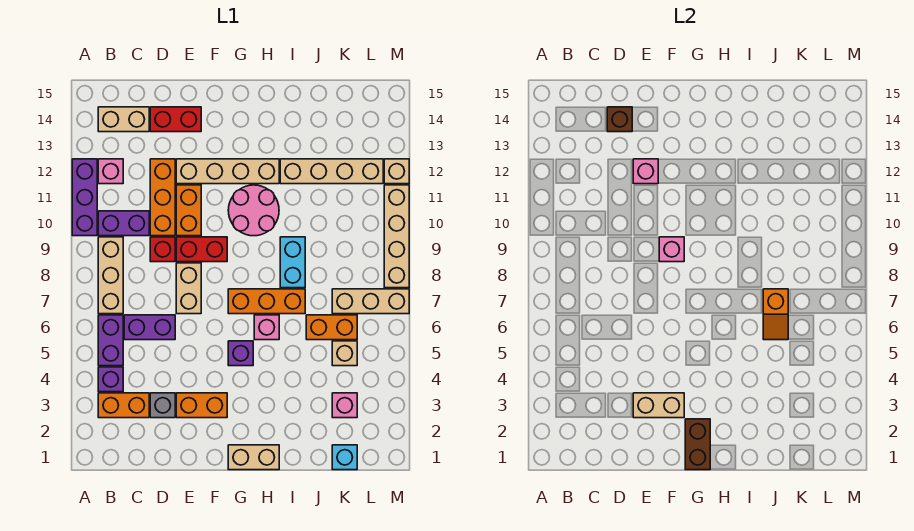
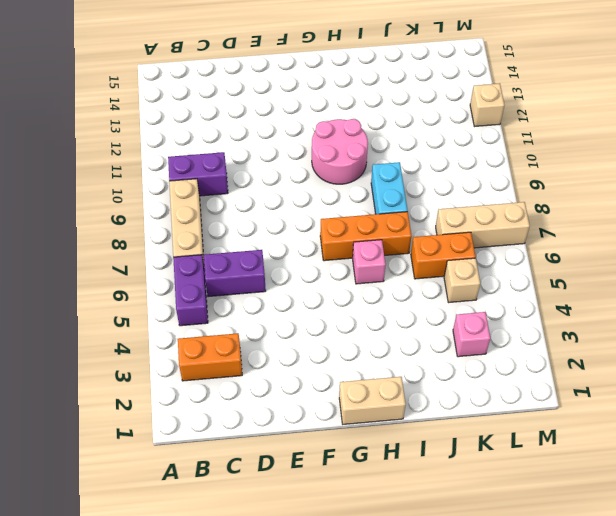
none -> purple 1x3 brick [72,159,97,236]
none -> purple 1x1 brick [98,367,123,392]
none -> pink 1x1 brick [98,159,123,184]
none -> tan 1x2 brick [98,107,149,132]

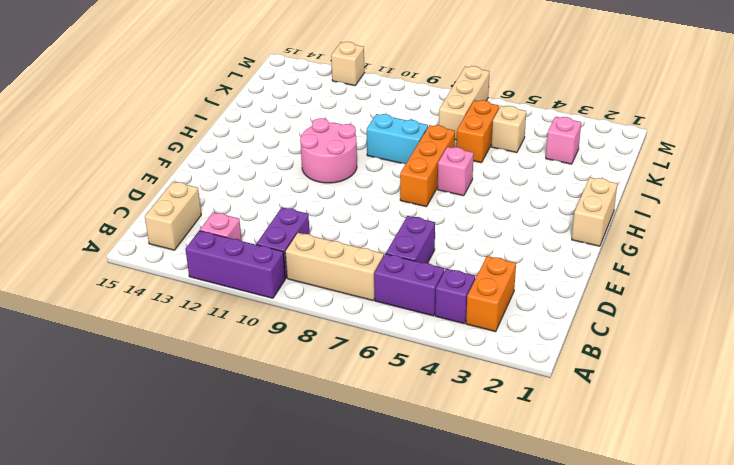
none -> grey 1x1 brick [150,393,175,418]
none -> red 1x1 brick [150,237,175,262]
none -> orange 1x3 brick [150,159,175,236]
none -> red 1x2 brick [150,107,201,132]

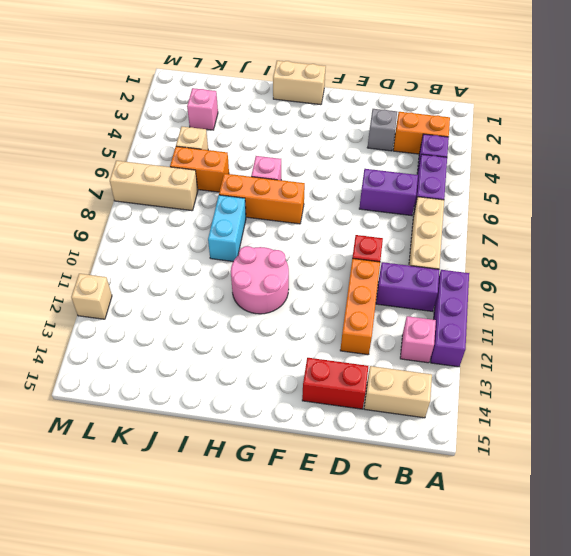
none -> orange 1x2 brick [176,393,227,418]
none -> tan 1x2 brick [176,263,201,314]
none -> red 1x2 brick [176,237,227,262]
none -> orange 1x2 brick [176,185,201,236]

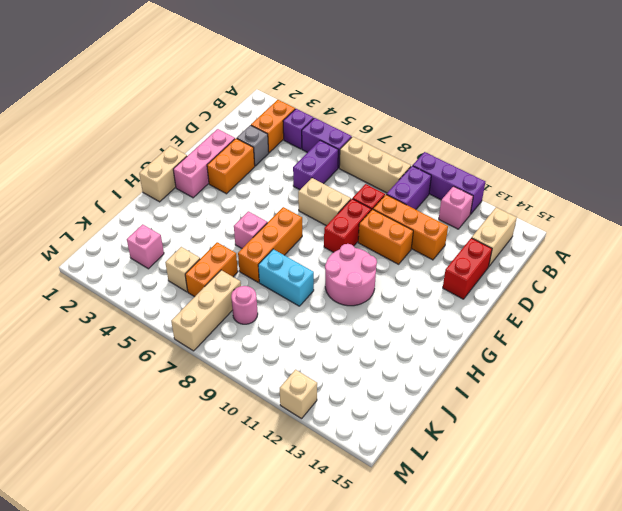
pink 1x3 brick [173,129,235,198] -> none
pink 1x1 round brick [231,286,258,324] -> none
none -> tan 1x4 brick [176,159,279,184]
none -> purple 1x1 brick [228,341,253,366]
none -> tan 1x4 brick [280,159,383,184]
none -> cyan 1x1 brick [332,445,357,470]

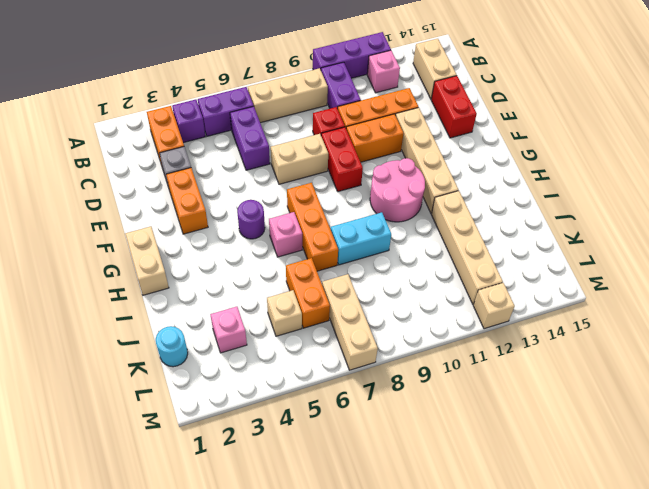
purple 1x1 round brick [237,200,265,239] -> purple 1x1 brick [228,341,253,366]
cyan 1x1 round brick [156,326,188,367] -> cyan 1x1 brick [332,445,357,470]
none -> tan 1x4 brick [384,185,409,288]
none -> brown 1x1 brick [607,107,632,132]
none -> tan 1x2 brick [633,393,684,418]
none -> pink 1x1 brick [633,159,658,184]

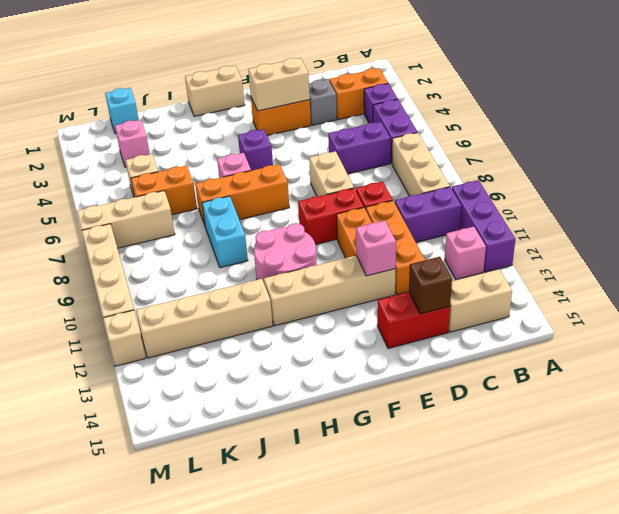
none -> pink 1x1 brick [659,237,684,262]
none -> brown 1x2 brick [685,419,710,470]
none -> orange 1x2 slope [763,289,788,340]

